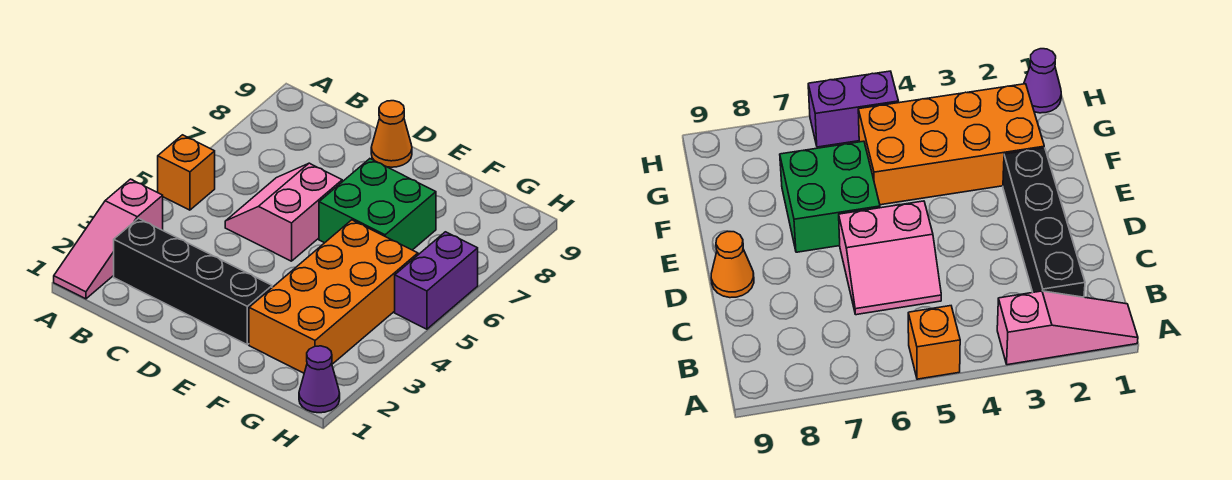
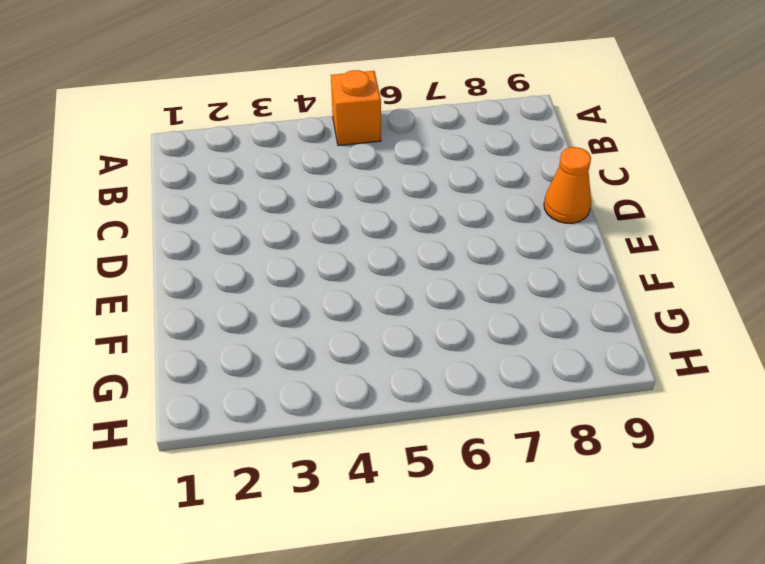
none -> pink 1x3 slope [54,179,163,299]
none -> black 1x4 brick [114,218,272,345]

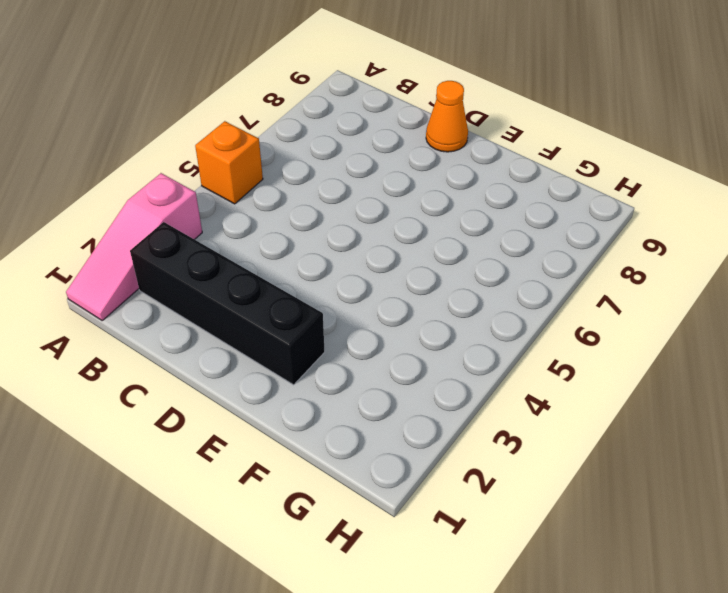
none -> pink 2x2 slope [225,163,342,261]
none -> green 2x2 brick [319,159,436,250]

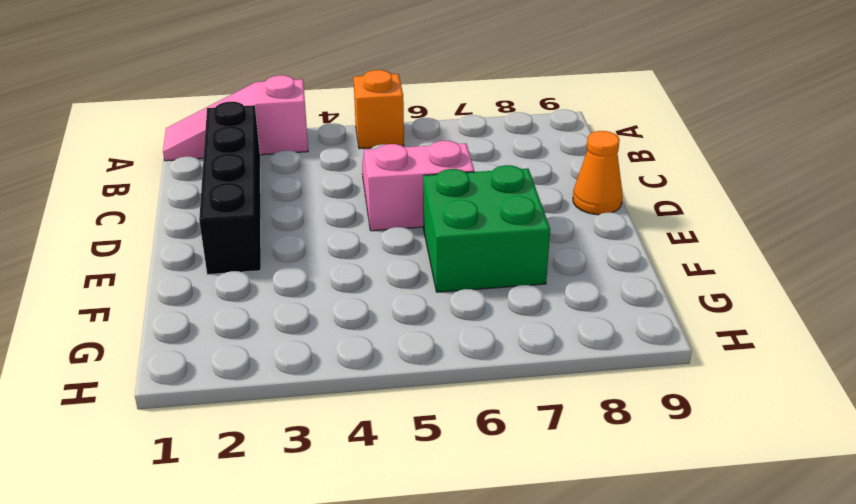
none -> orange 2x4 brick [249,220,418,373]
none -> purple 1x1 cone [299,346,340,413]

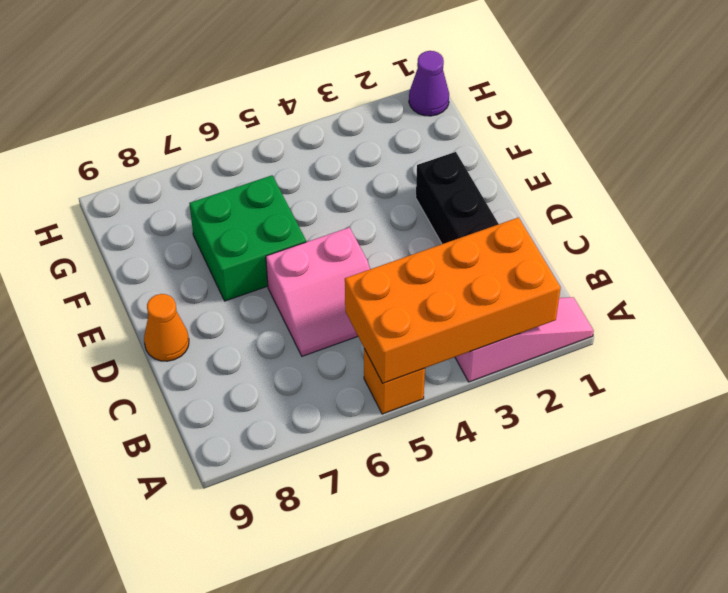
orange 2x4 brick [345,218,561,383] -> orange 2x4 brick moved to [249,220,418,373]
none -> purple 1x2 brick [395,232,478,329]

